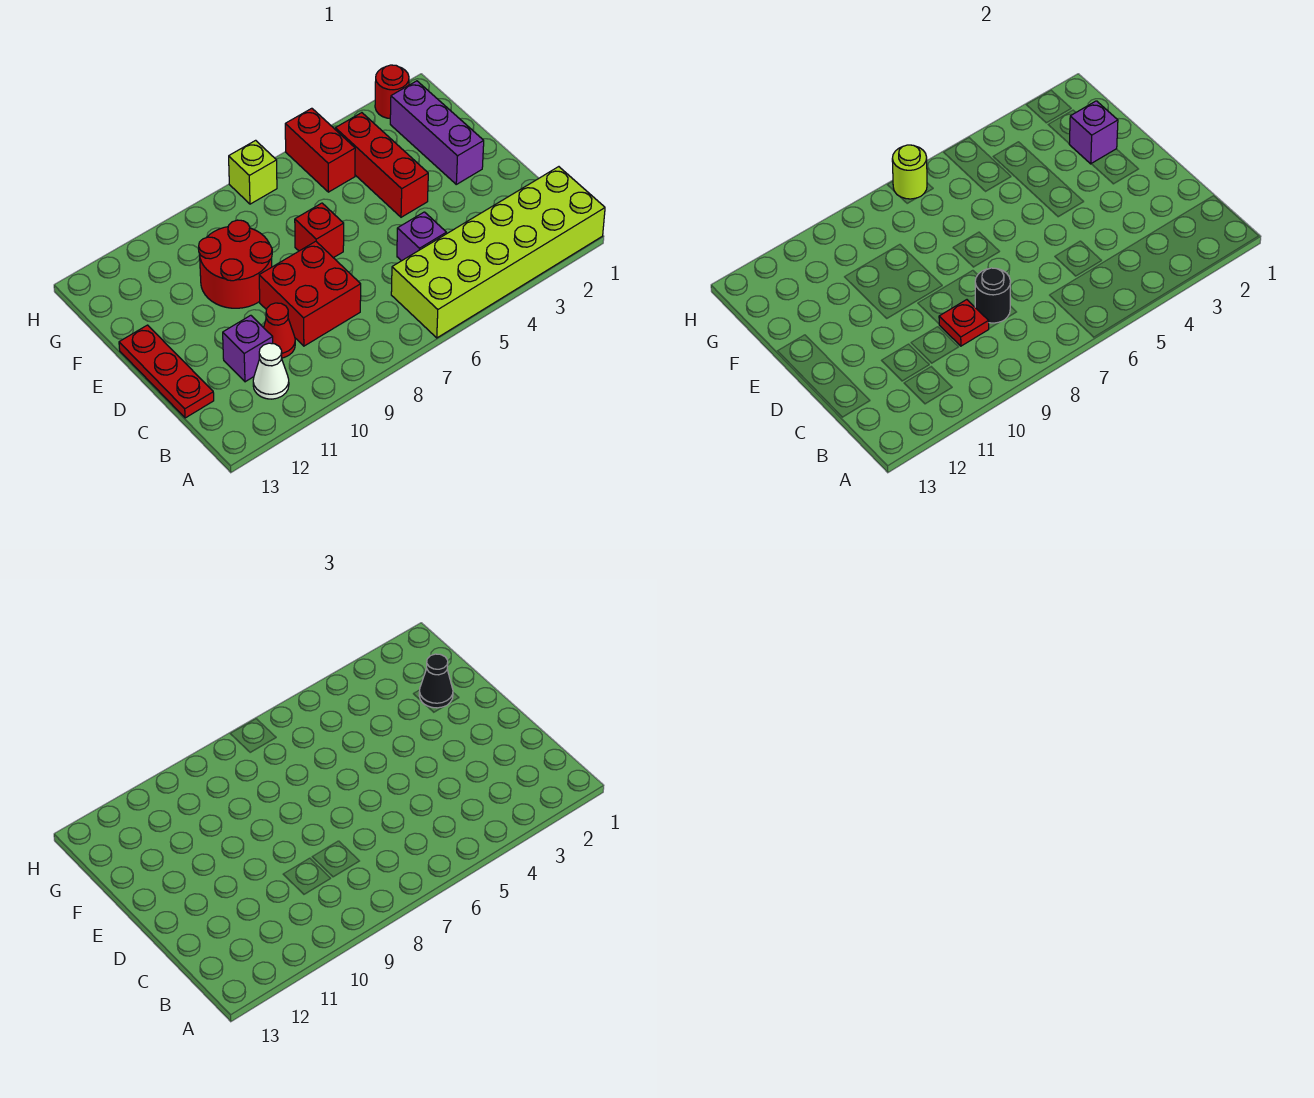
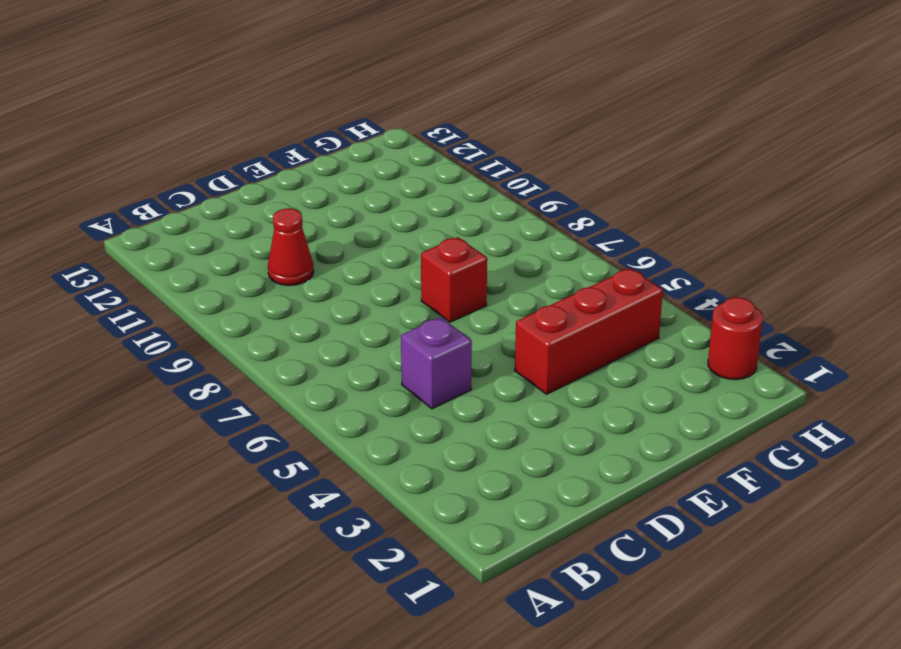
none -> lime 2x6 brick [391,167,605,338]
none -> white 1x1 cone [253,343,289,399]
none -> red 2x2 brick [259,241,361,346]

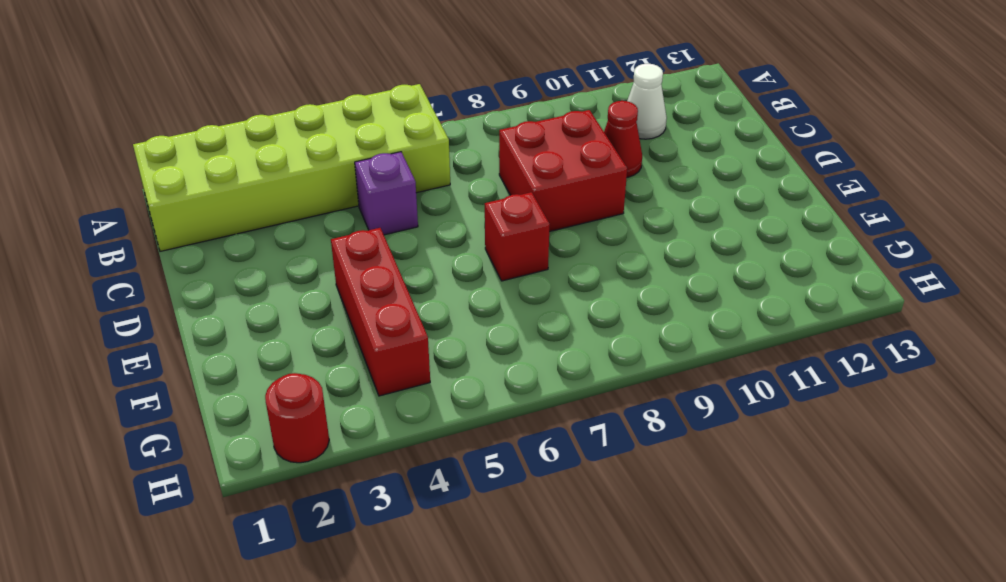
none -> purple 1x1 brick [223,315,273,382]
none -> red 1x3 plate [119,325,214,418]
none -> purple 1x3 brick [390,81,484,184]

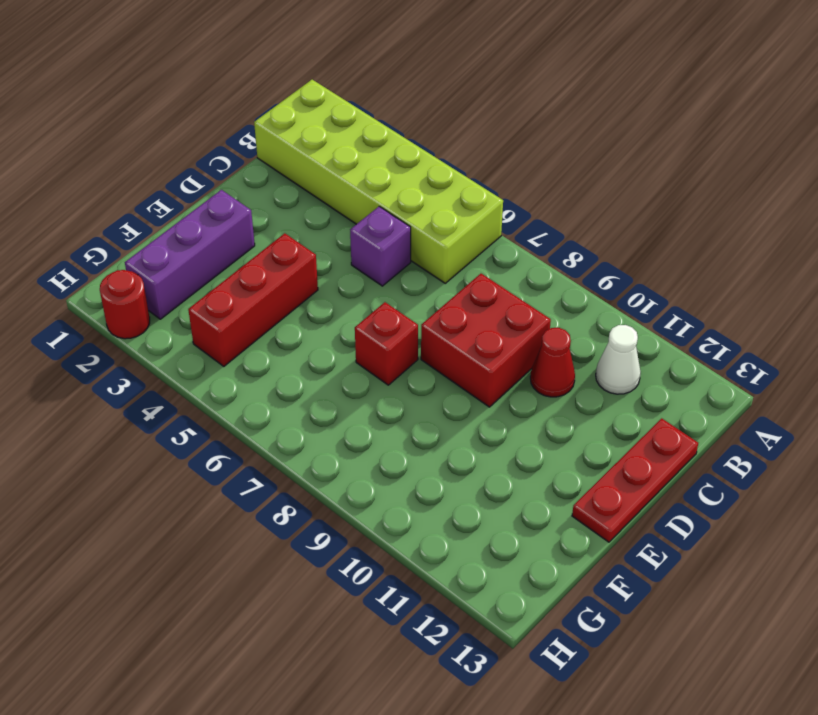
none -> purple 1x1 brick [223,315,273,382]
none -> red 2x2 round brick [199,220,272,308]
none -> red 1x2 brick [285,108,355,192]

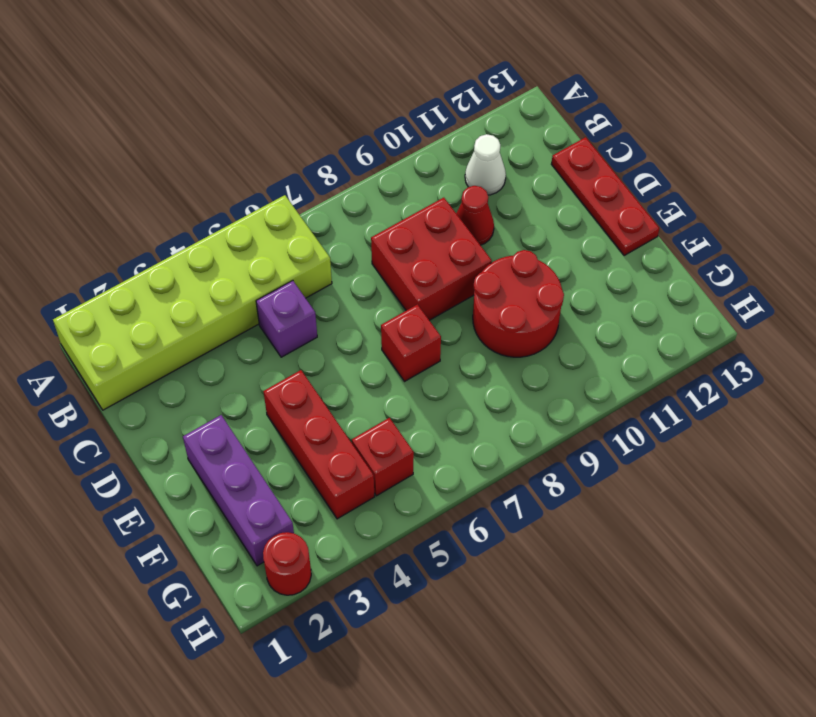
red 1x1 brick [352,418,414,496] -> red 1x2 brick [285,108,355,192]
none -> purple 1x1 brick [223,315,273,382]
none -> lime 1x1 brick [229,140,277,204]
none -> black 1x1 round brick [975,268,1010,323]

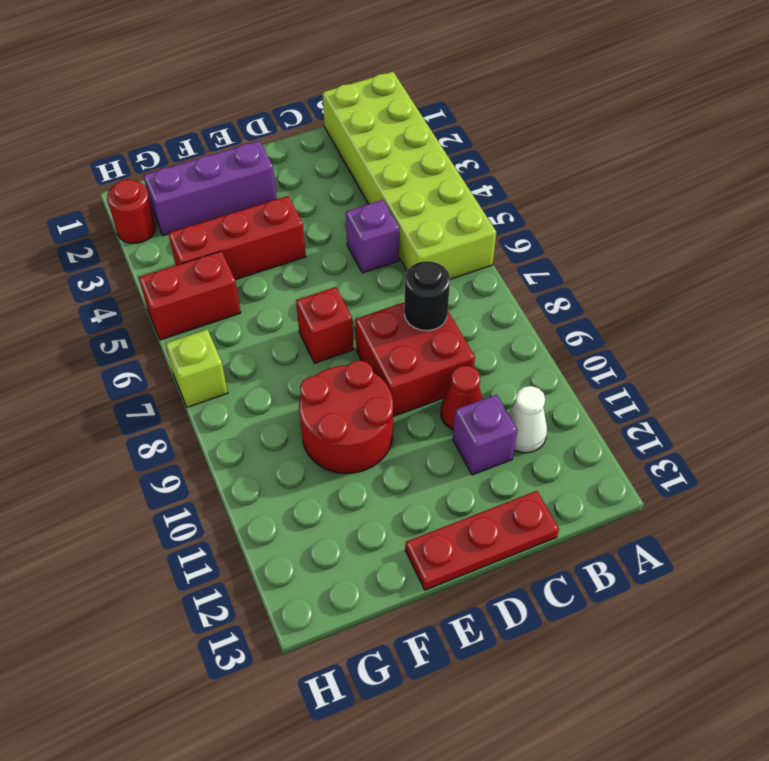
none -> red 1x1 plate [939,300,989,346]
none -> purple 1x1 brick [1069,101,1118,164]
none -> lime 1x1 round brick [892,145,927,199]

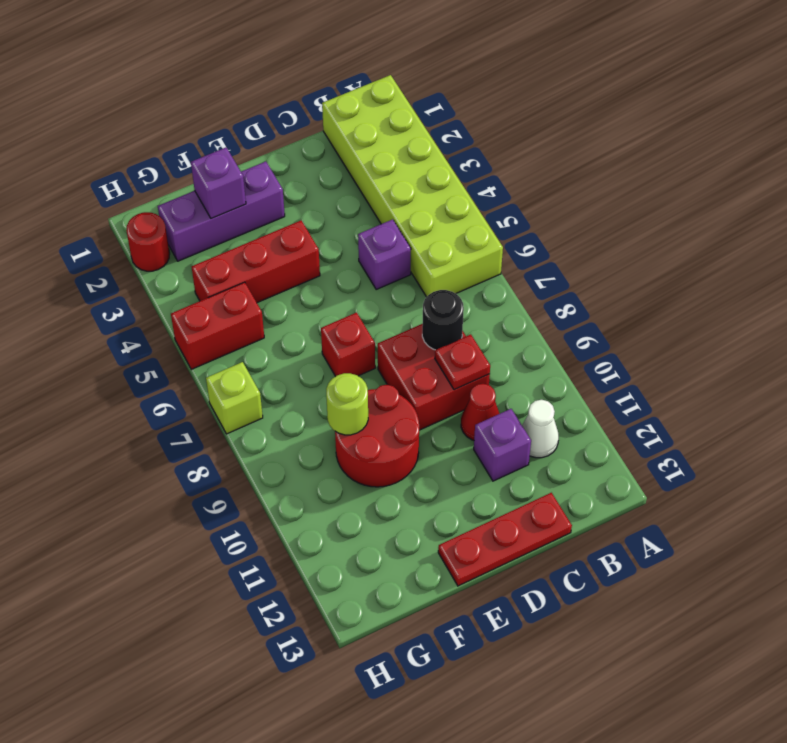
lime 1x1 round brick [326,373,368,435] -> lime 1x1 round brick moved to [892,145,927,199]
none -> black 1x1 cone [419,654,453,708]

